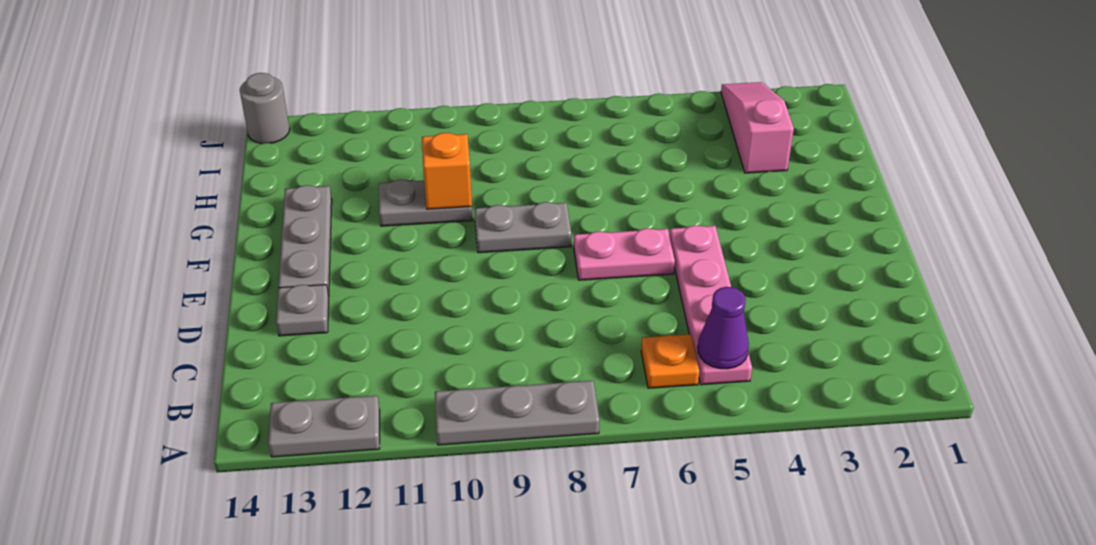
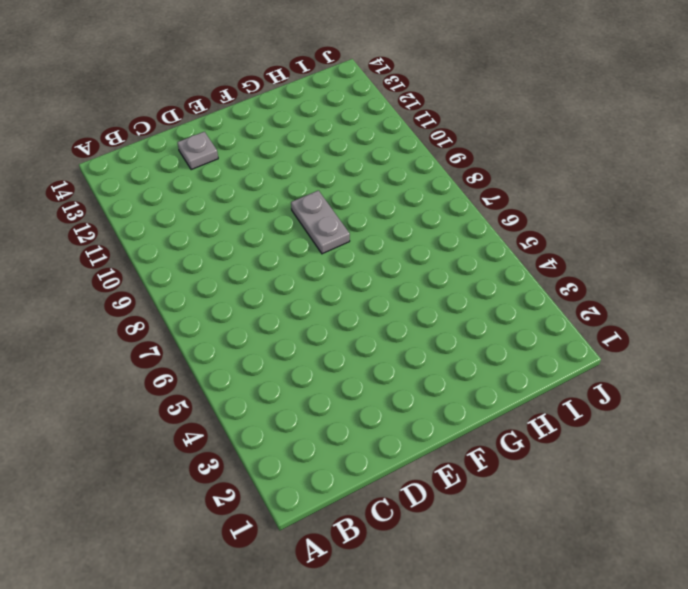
none -> grey 1x3 plate [435,381,599,445]
none -> grey 1x2 plate [268,396,380,457]
none -> pink 1x4 plate [669,225,752,385]

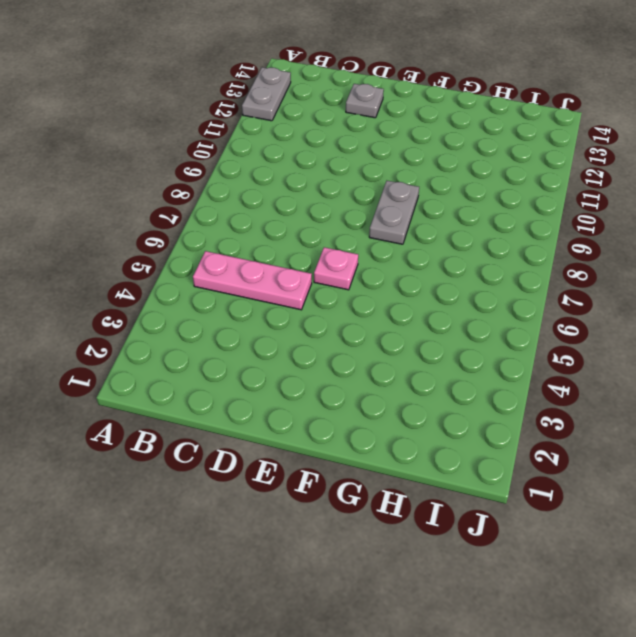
pink 1x3 plate [193,251,312,310] -> pink 1x4 plate [669,225,752,385]
pink 1x1 plate [314,247,358,290] -> pink 1x2 plate [574,228,675,280]
none -> grey 1x3 plate [435,381,599,445]
none -> orange 1x1 plate [641,334,699,388]
none -> grey 1x3 plate [279,185,332,296]

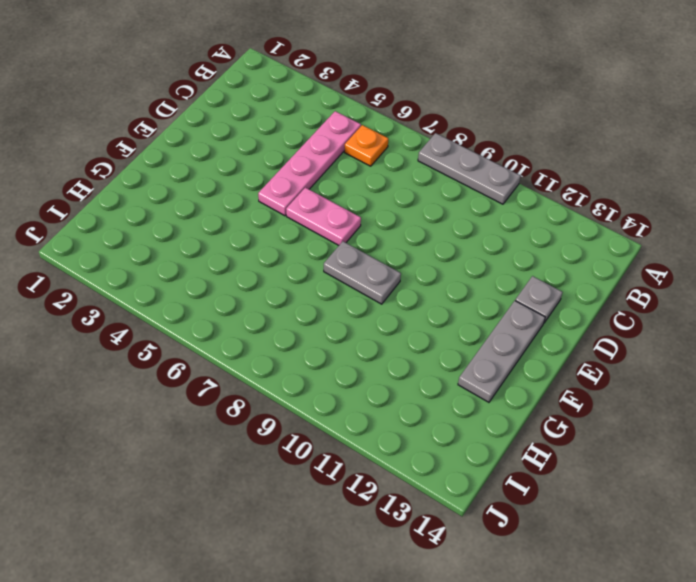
none -> grey 1x2 plate [268,396,380,457]
none -> grey 1x2 plate [379,180,473,226]
none -> pink 1x3 slope [721,82,794,173]

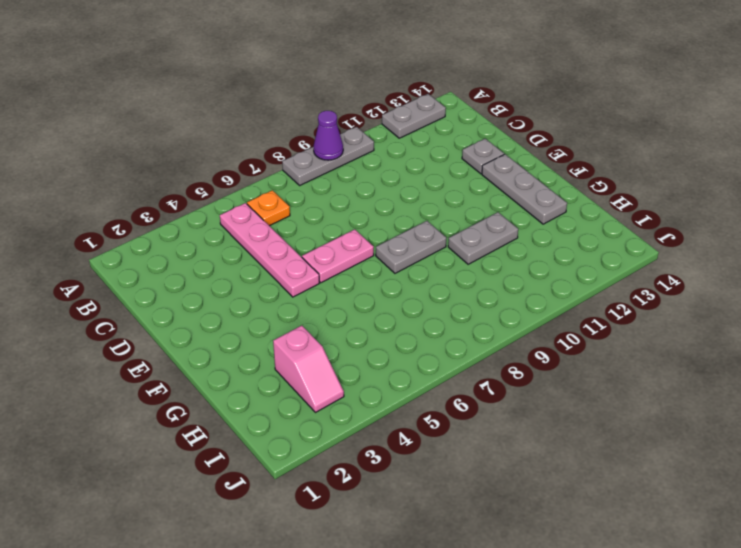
purple 1x1 cone [314,111,343,160] -> purple 1x1 cone moved to [698,287,749,369]
pink 1x2 slope [273,326,344,413] -> pink 1x3 slope [721,82,794,173]
none -> grey 1x1 round brick [240,73,290,144]
none -> orange 1x1 brick [422,133,472,209]

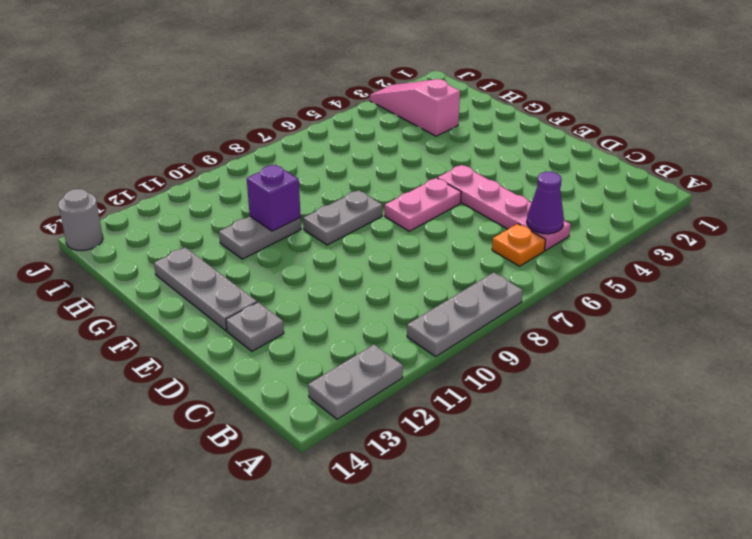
purple 1x1 brick [247,165,301,231] -> orange 1x1 brick [422,133,472,209]

